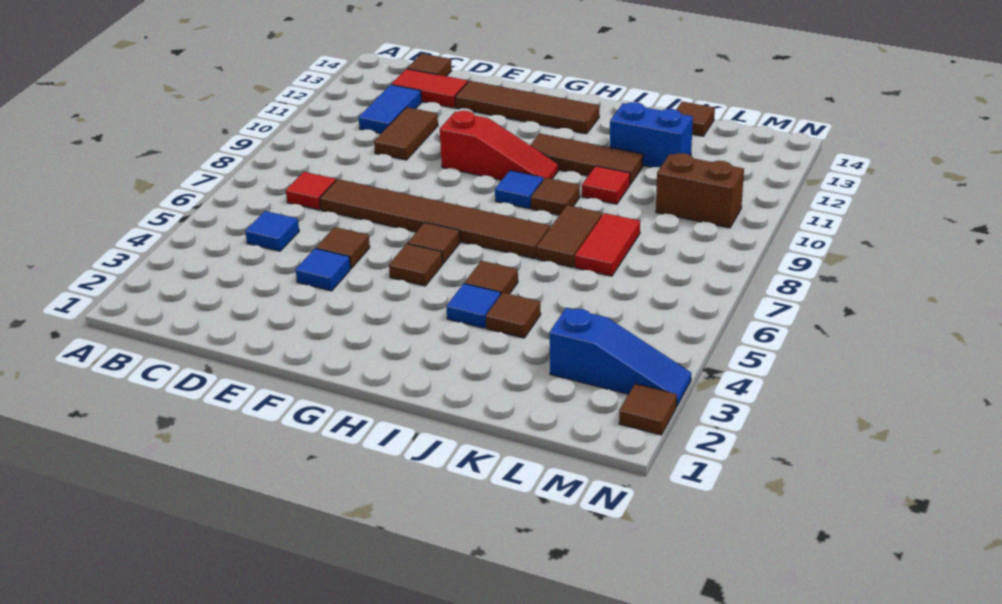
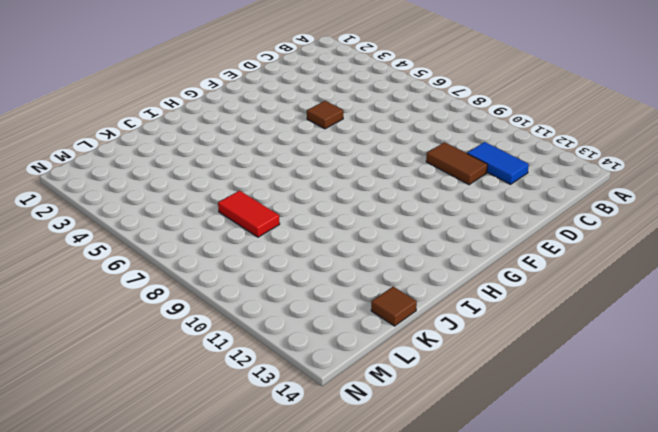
none -> blue 1x1 tile [245,211,299,251]
none -> red 1x1 tile [286,172,336,210]
none -> red 1x2 tile [392,69,468,108]

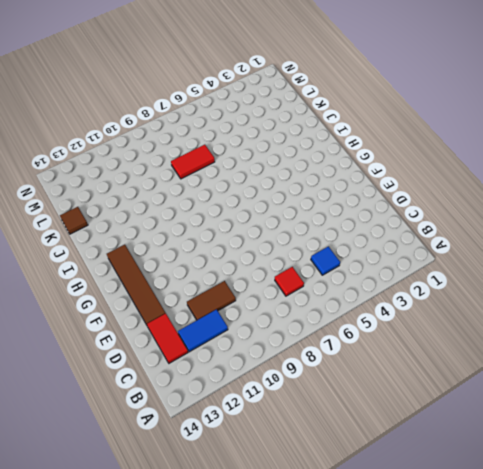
none -> brown 1x1 tile [407,54,452,76]
none -> brown 1x6 tile [320,179,550,259]
none -> blue 1x1 tile [296,248,351,291]

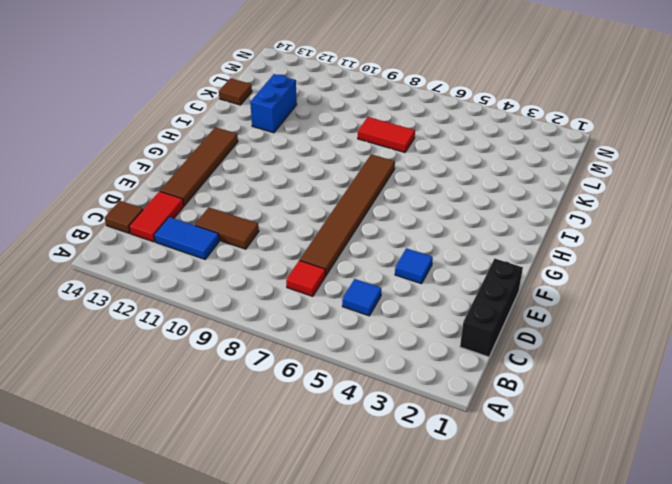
black 1x3 brick [460,259,523,357] -> none
none -> brown 1x1 tile [316,227,370,268]
none -> red 1x3 slope [440,111,558,180]
none -> brown 1x1 tile [389,244,443,286]

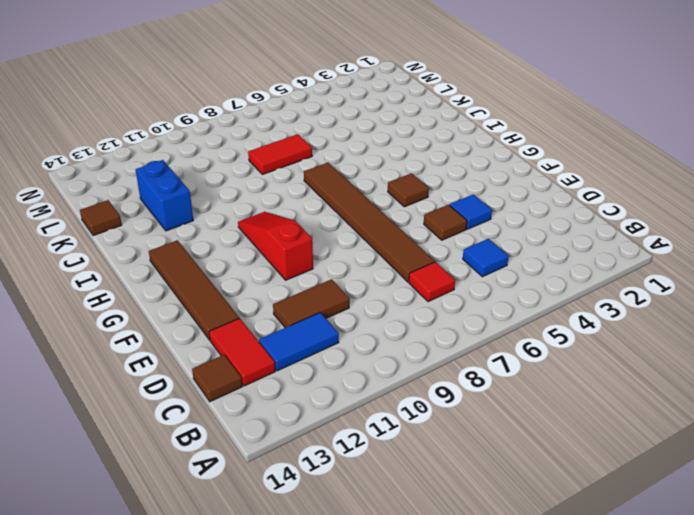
none -> brown 1x1 tile [408,222,460,263]
none -> blue 1x1 tile [495,170,544,209]
none -> brown 1x3 tile [530,134,643,184]

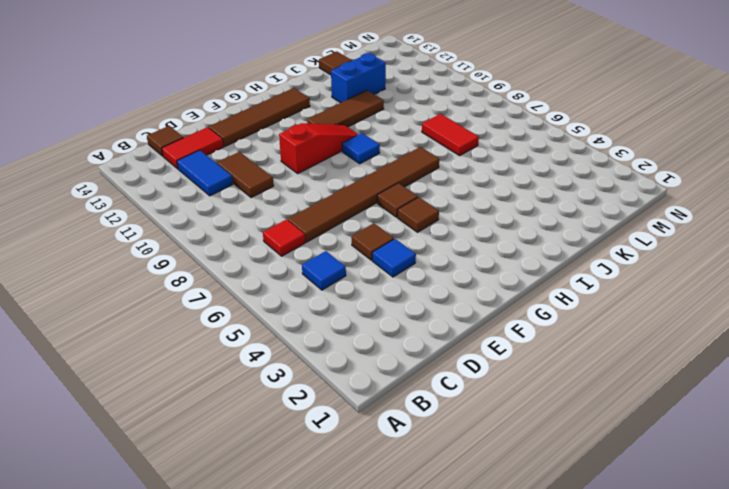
none -> blue 1x1 tile [446,283,501,328]
none -> brown 1x1 tile [465,261,518,294]
none -> brown 1x1 tile [531,178,580,215]

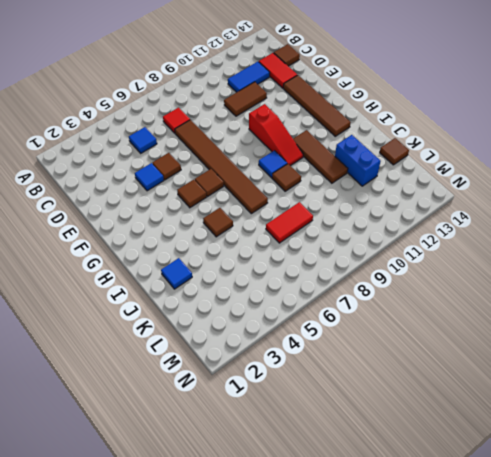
blue 1x1 tile [161,258,192,289] -> blue 1x1 tile moved to [446,283,501,328]
none -> brown 1x1 tile [486,293,541,338]
none -> brown 1x2 tile [537,205,602,267]
none -> red 1x1 tile [582,166,630,204]

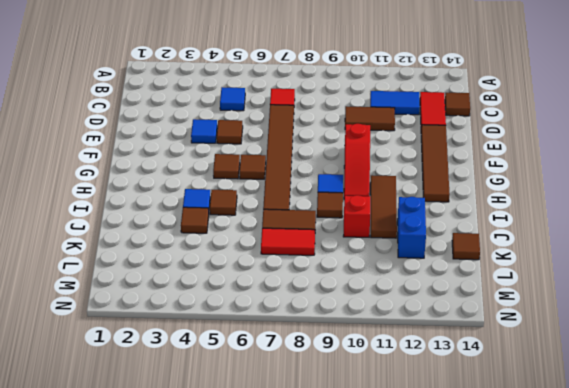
red 1x1 brick [343,195,370,237] -> red 1x1 tile [582,166,630,204]
none -> blue 1x3 slope [550,308,691,406]
none -> brown 1x2 brick [656,153,744,228]
none -> brown 1x1 tile [619,384,677,435]

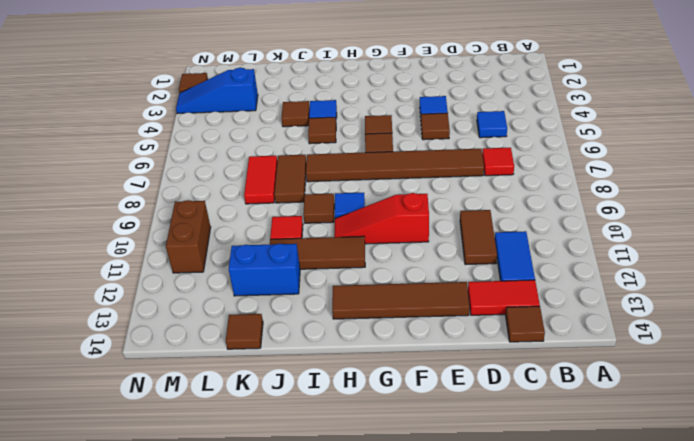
brown 1x2 brick [166,200,211,273] -> brown 1x2 brick turned to [656,153,744,228]

